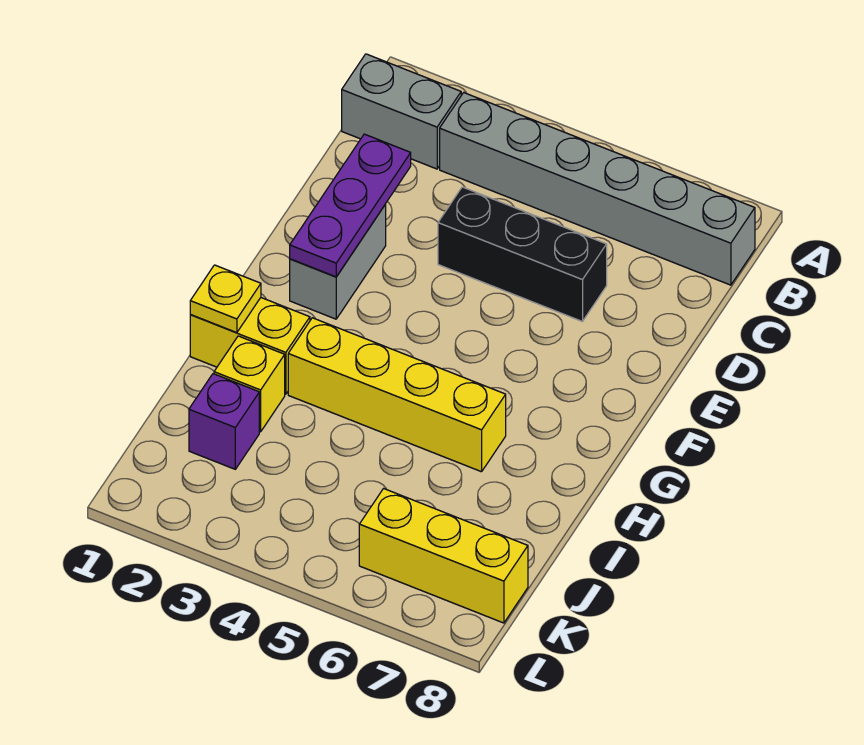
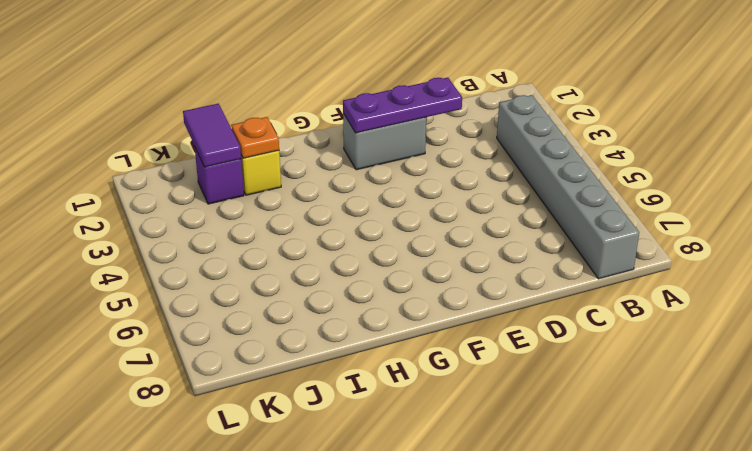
orange 1x1 plate [231,117,279,158] -> none
purple 1x2 tile [183,104,241,167] -> none
none -> grey 1x2 brick [342,54,461,169]
none -> black 1x3 brick [438,187,607,322]

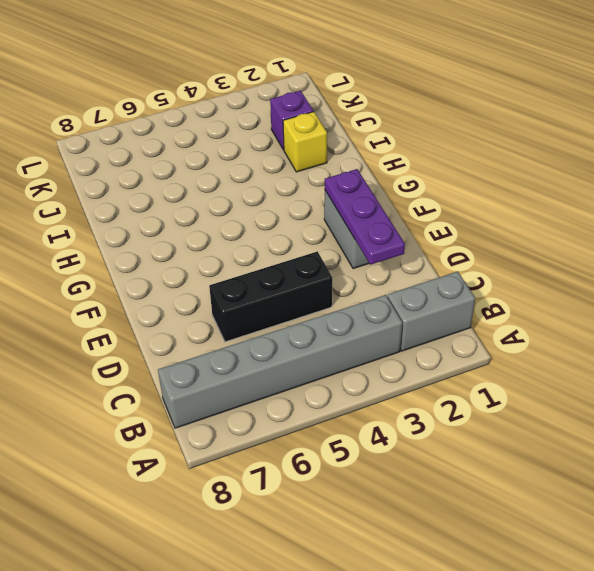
none -> yellow 1x2 brick [190,298,310,394]
none -> yellow 1x4 brick [288,318,506,472]

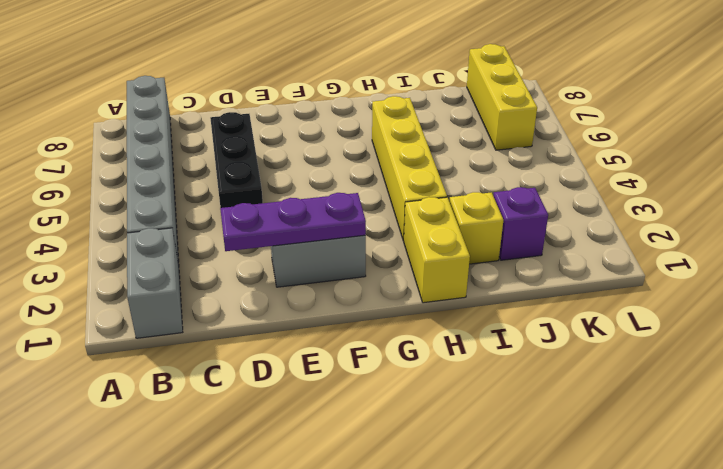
none -> yellow 1x1 plate [190,265,261,333]

